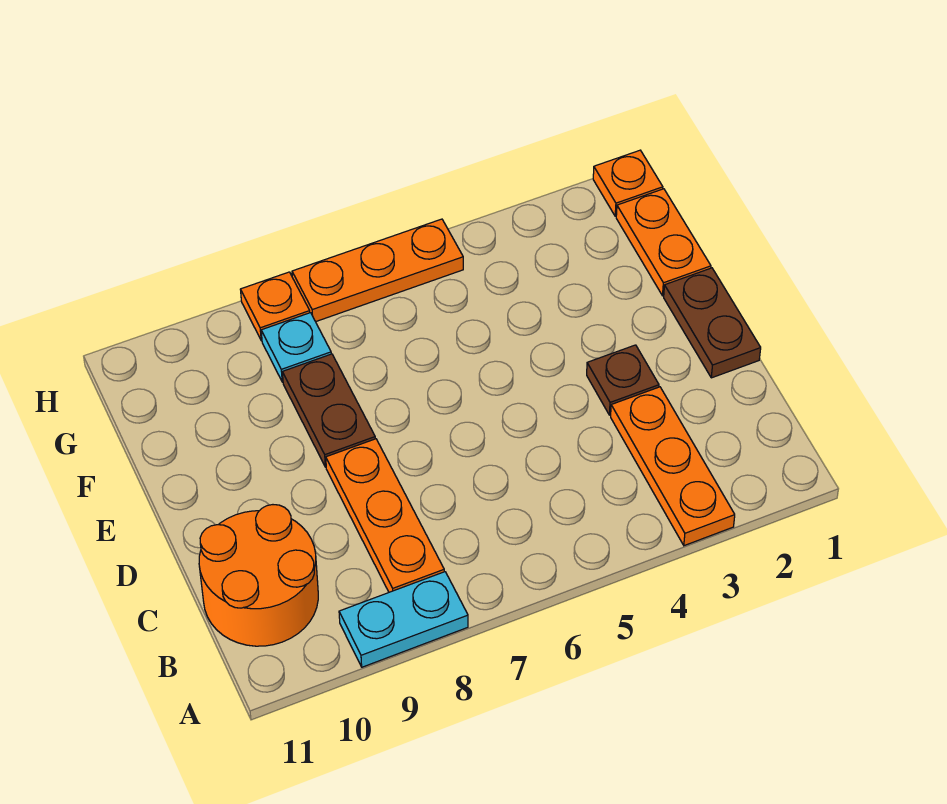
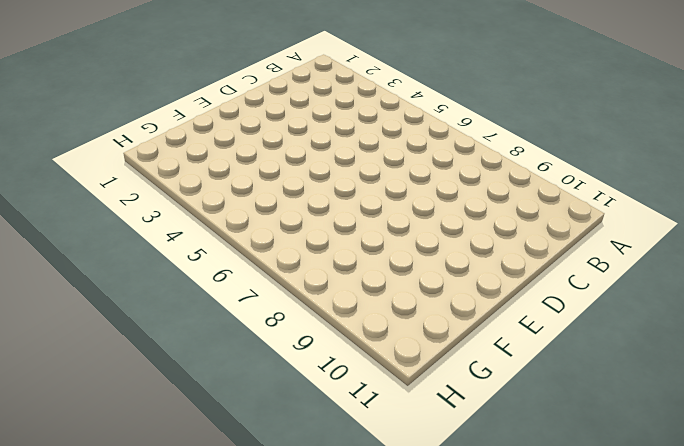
none -> orange 1x3 plate [611,387,735,546]
none -> cyan 1x2 plate [339,572,468,667]
none -> orange 1x3 plate [326,439,444,592]

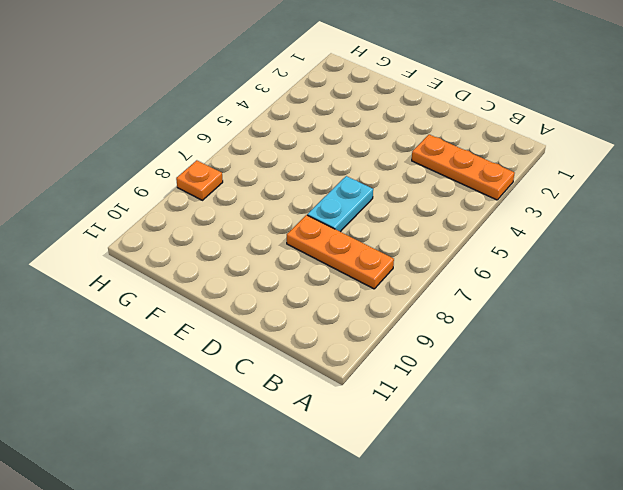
cyan 1x2 plate [307,176,373,232] -> cyan 1x2 plate moved to [339,572,468,667]
none -> orange 2x2 round brick [199,505,318,646]
none -> brown 1x2 plate [664,268,761,378]
none -> brown 1x1 plate [587,345,659,415]

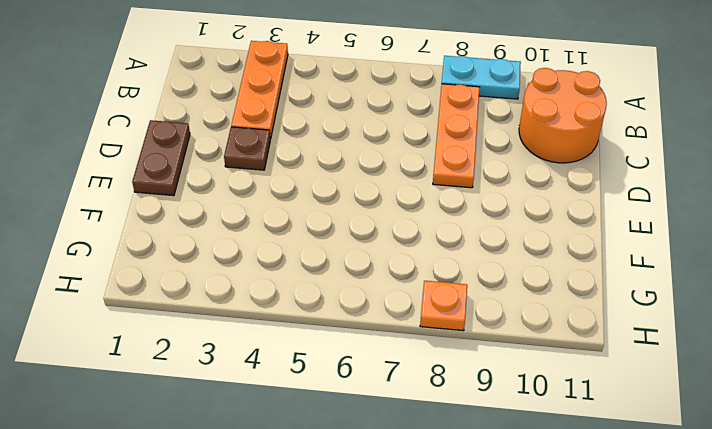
none -> brown 1x2 plate [282,354,375,467]
none -> orange 1x2 plate [616,189,711,296]
none -> cyan 1x1 plate [261,313,331,382]

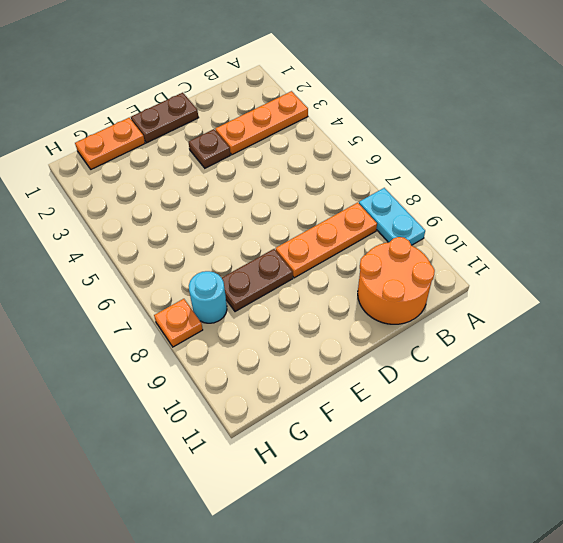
cyan 1x1 round brick [189,271,227,323] -> cyan 1x1 plate [261,313,331,382]
none -> orange 1x1 plate [593,150,663,216]
none -> orange 1x3 plate [292,219,463,322]

